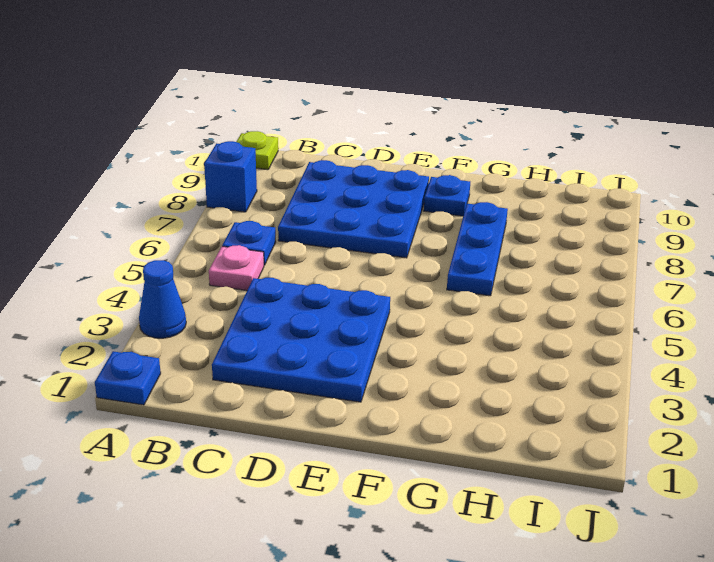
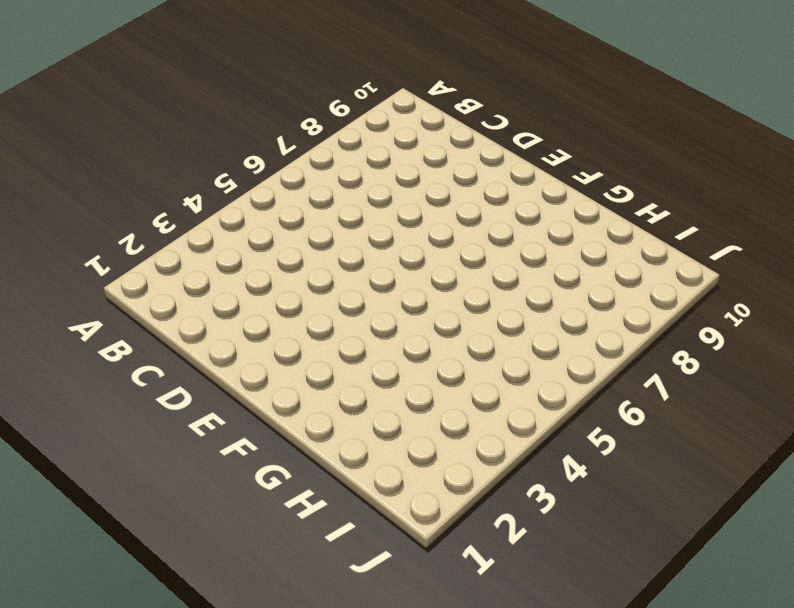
none -> blue 1x1 plate [95,351,161,405]
none -> blue 1x1 cone [139,260,186,338]

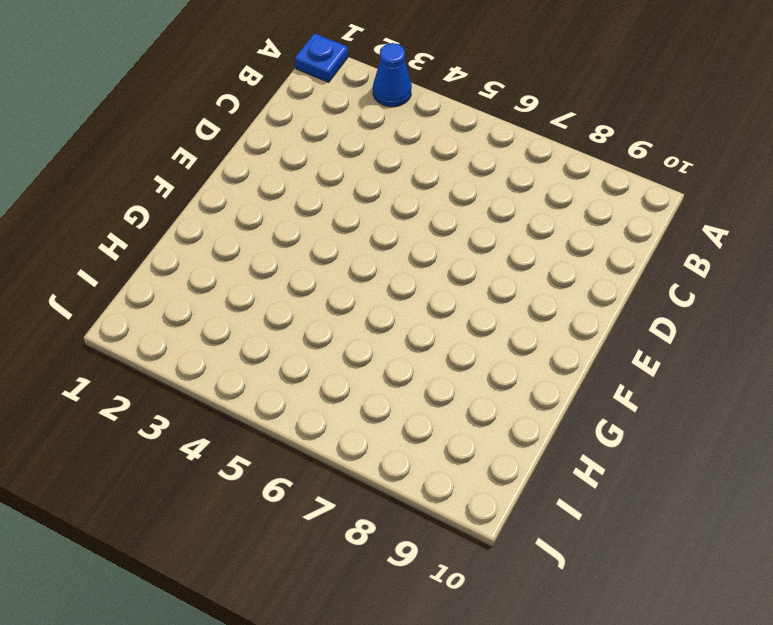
none -> blue 1x1 brick [204,141,257,212]
none -> lime 1x1 plate [236,131,278,170]

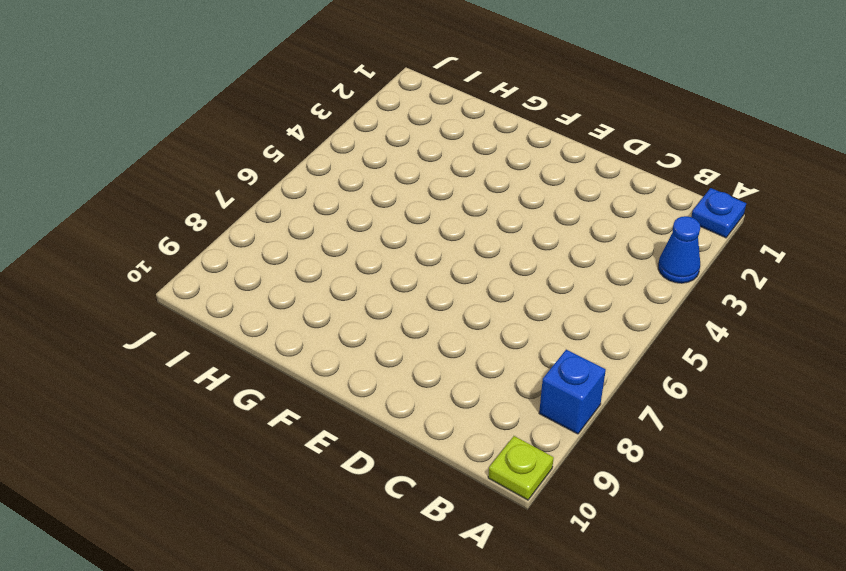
none -> pink 1x1 plate [209,245,264,291]
none -> blue 1x1 plate [222,221,276,265]

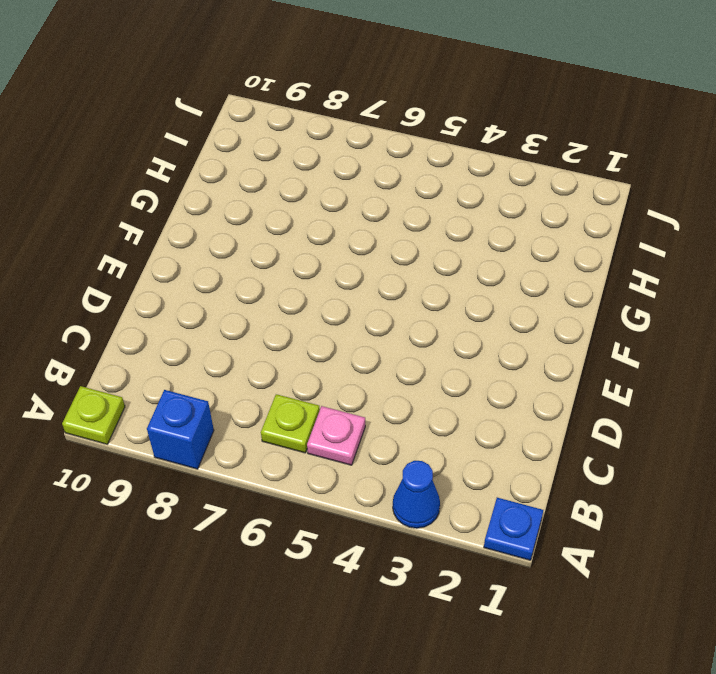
lime 1x1 plate [261,394,320,453] -> blue 1x1 plate [222,221,276,265]
none -> blue 3x3 plate [212,278,390,402]
none -> blue 3x3 plate [278,160,429,258]

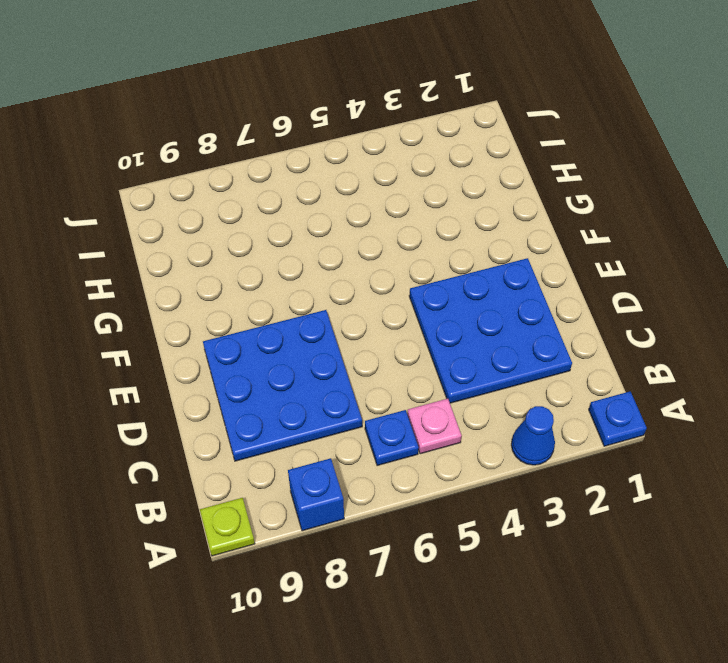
none -> blue 1x1 plate [424,175,470,216]
none -> blue 1x3 plate [447,202,508,296]

